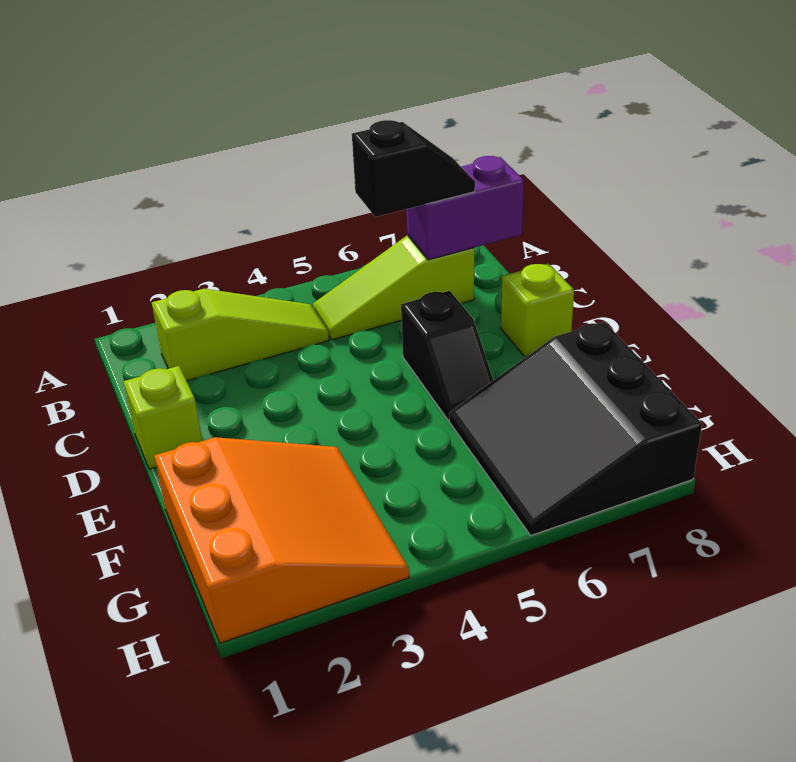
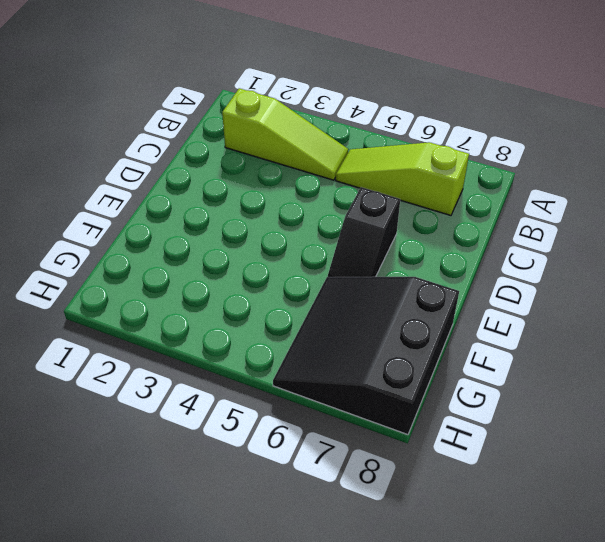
none -> lime 1x1 brick [123,366,202,469]
none -> lime 1x1 brick [501,263,574,357]

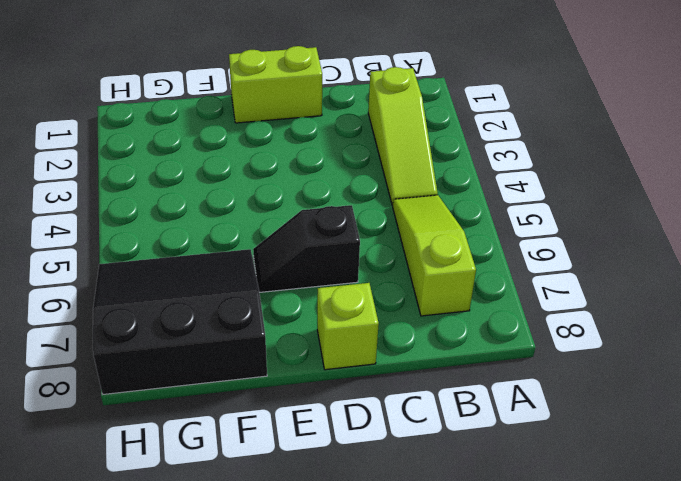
lime 1x2 brick [229,46,322,123] -> lime 1x1 brick [123,366,202,469]
none -> orange 3x3 slope [154,437,409,643]
none -> purple 1x2 brick [407,156,524,260]

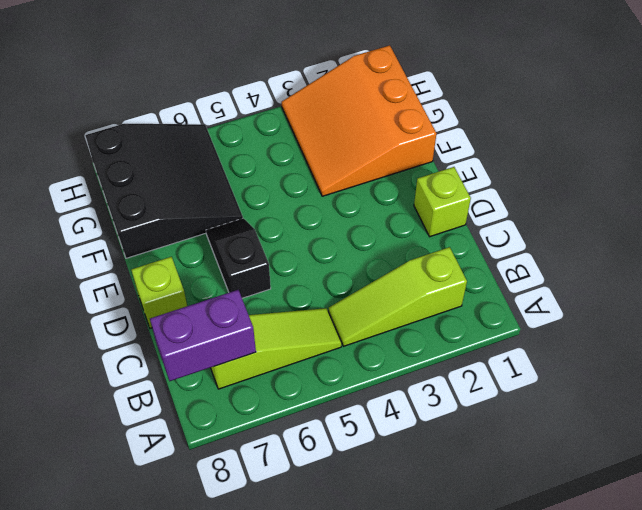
none -> black 1x2 slope [352,120,475,217]

